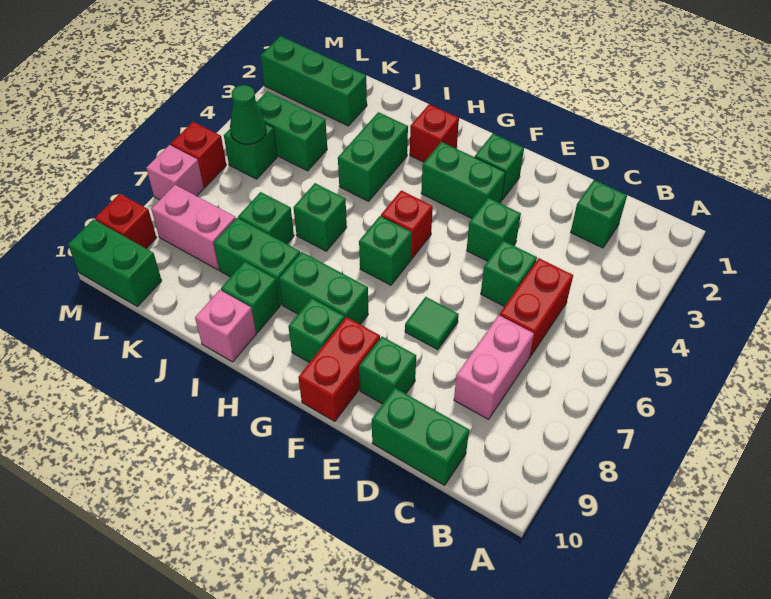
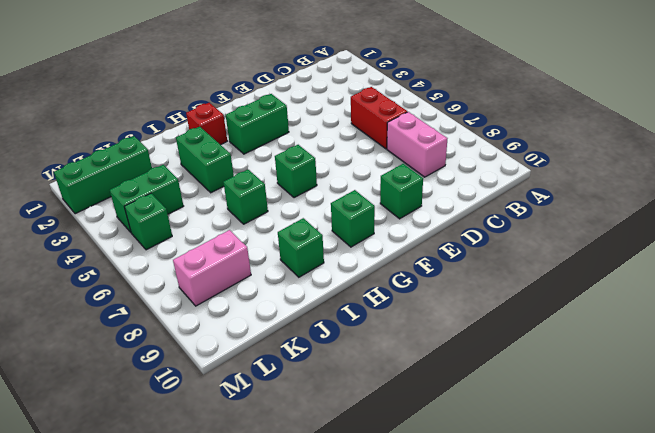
none -> green 1x1 brick [571,180,627,248]
none -> green 1x2 brick [372,388,469,485]
none -> green 1x1 brick [481,241,537,307]
none -> green 1x1 brick [467,198,521,261]

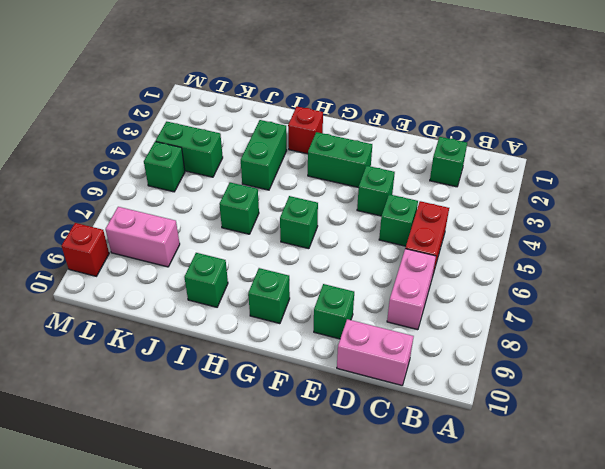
pink 1x2 brick [337,319,414,385] -> green 1x2 brick [372,388,469,485]
none -> green 1x1 tile [405,297,459,350]
none -> green 1x1 brick [475,134,524,200]
none -> red 1x2 brick [298,317,380,421]
none -> red 1x1 brick [381,190,433,259]

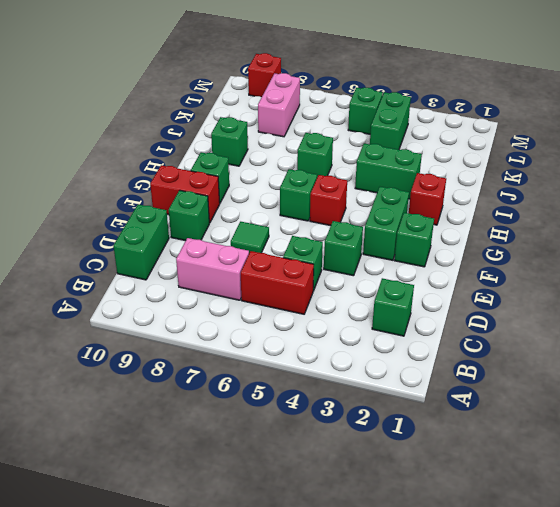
none -> green 1x2 brick [279,252,368,324]
none -> green 1x2 brick [214,218,300,305]
none -> pink 1x1 brick [195,290,256,362]
none -> green 1x1 brick [238,192,294,244]

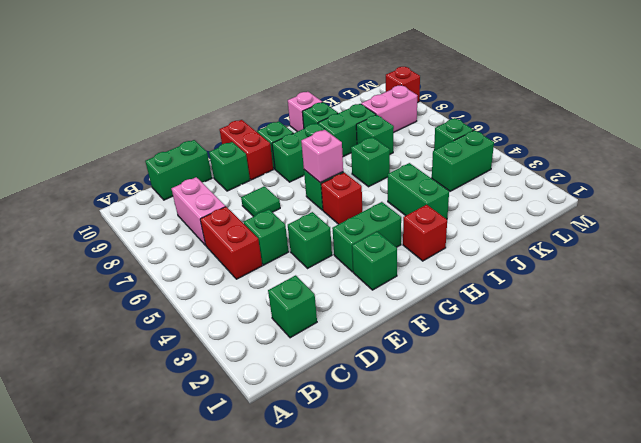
pink 1x1 brick [301,130,343,183] -> pink 1x1 brick moved to [146,145,204,200]
none -> green 1x3 brick [261,36,367,126]
none -> green 1x2 brick [68,219,162,306]
none -> red 1x1 brick [171,122,226,187]
none -> green 1x1 cone [230,85,266,144]

